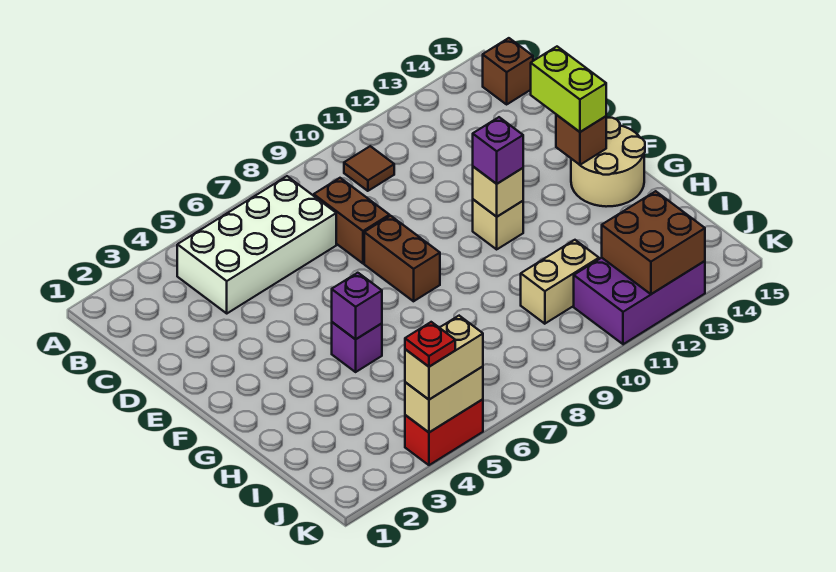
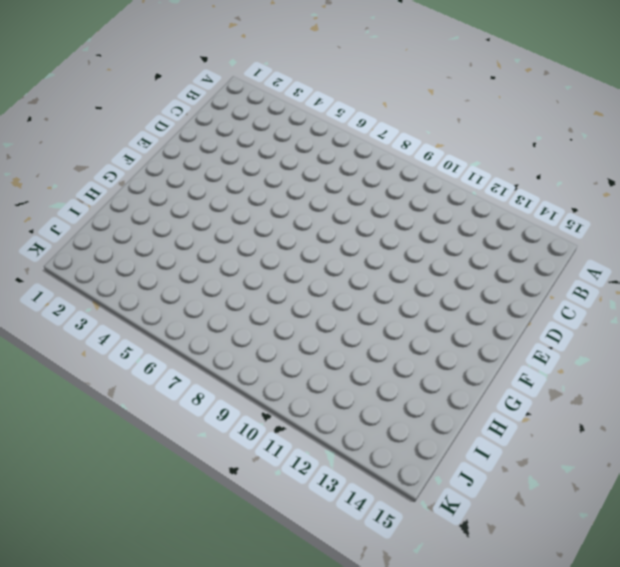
none -> white 2x4 brick [177,176,336,313]
none -> brown 1x1 tile [344,146,394,191]
none -> brown 1x1 brick [483,38,533,104]

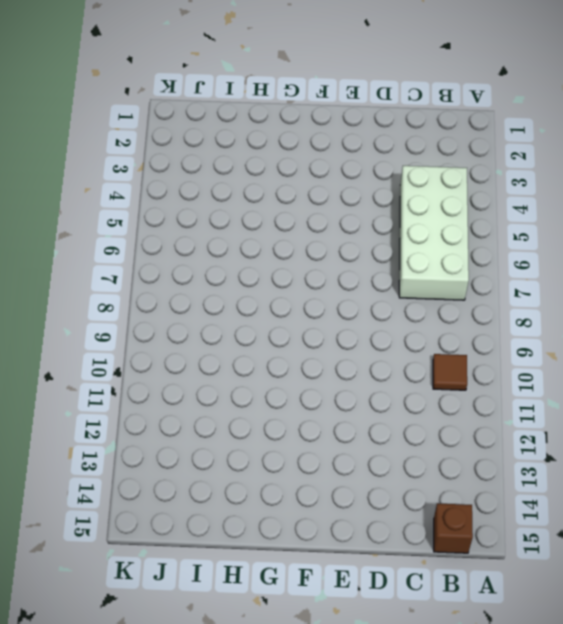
none -> brown 1x2 brick [314,178,389,263]
none -> brown 1x2 brick [364,216,440,301]
none -> tan 1x1 brick [473,199,523,249]

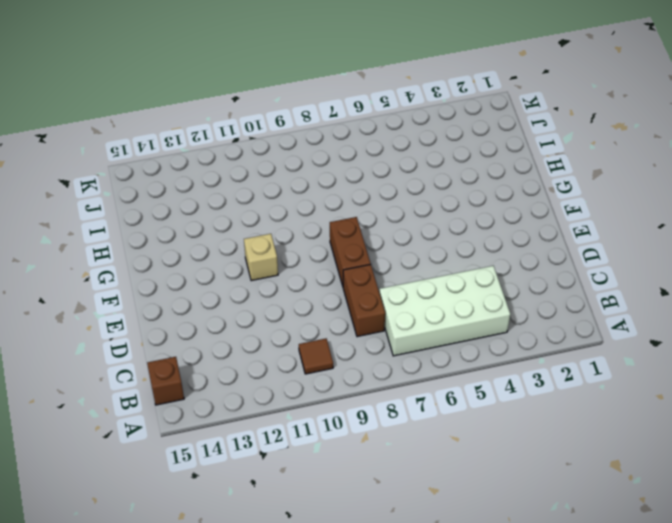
none -> tan 2x2 round brick [571,118,645,207]
none -> purple 1x1 brick [332,322,382,372]
none -> tan 1x2 brick [521,240,599,324]

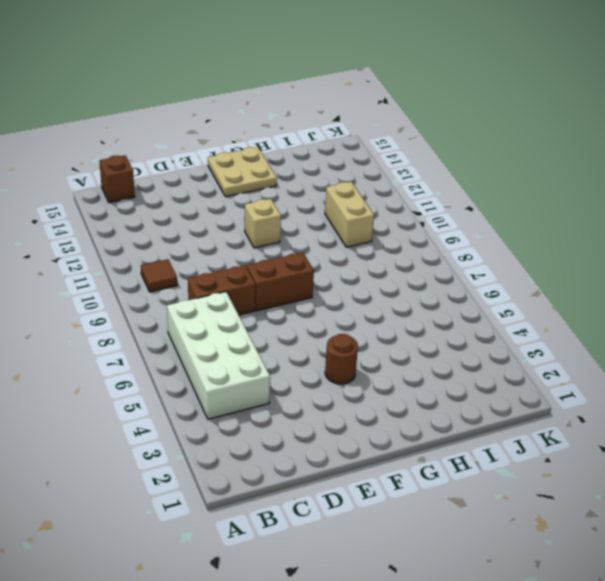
brown 1x1 round brick [325,334,358,384] -> none
tan 2x2 plate [208,147,277,197] -> tan 2x2 round brick [571,118,645,207]
none -> purple 1x1 brick [332,322,382,372]
none -> purple 2x3 brick [574,258,705,344]
none -> red 1x2 brick [405,399,483,465]

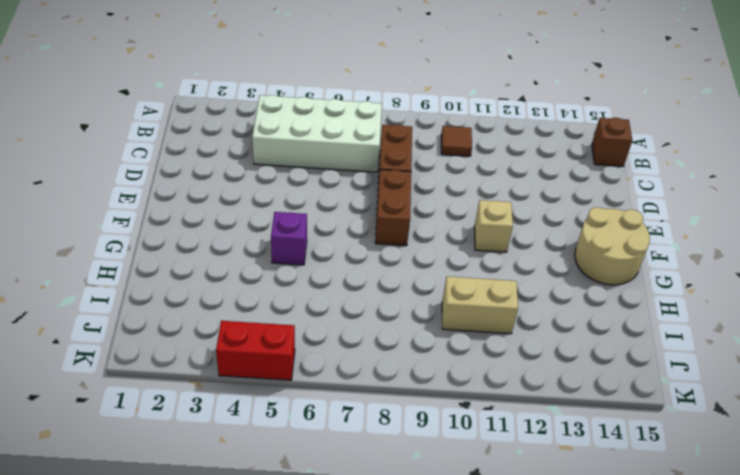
none -> purple 2x3 brick [574,258,705,344]
none -> tan 1x1 brick [473,167,523,217]
none -> brown 1x1 brick [556,115,606,165]

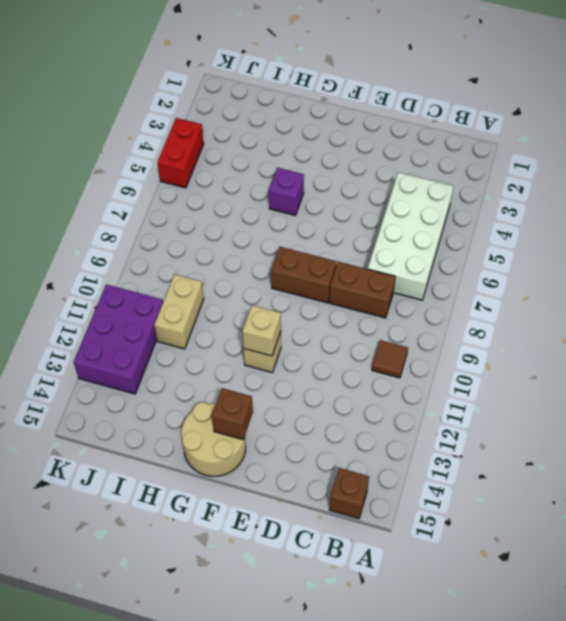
none -> purple 1x1 brick [332,273,382,339]
none -> brown 2x2 brick [602,191,705,294]
none -> tan 1x2 brick [405,366,483,432]

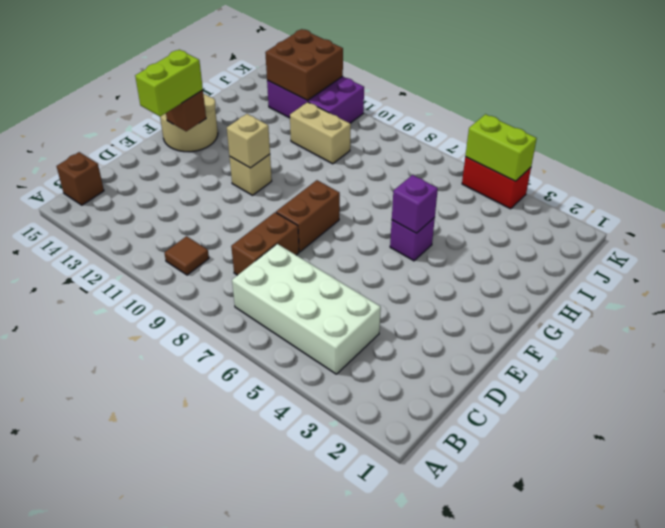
lime 1x2 brick [465,114,537,181] -> tan 1x2 brick [405,366,483,432]
none -> purple 1x1 brick [473,117,523,184]
none -> tan 1x2 brick [405,316,483,400]
none -> red 1x1 plate [405,322,455,367]

